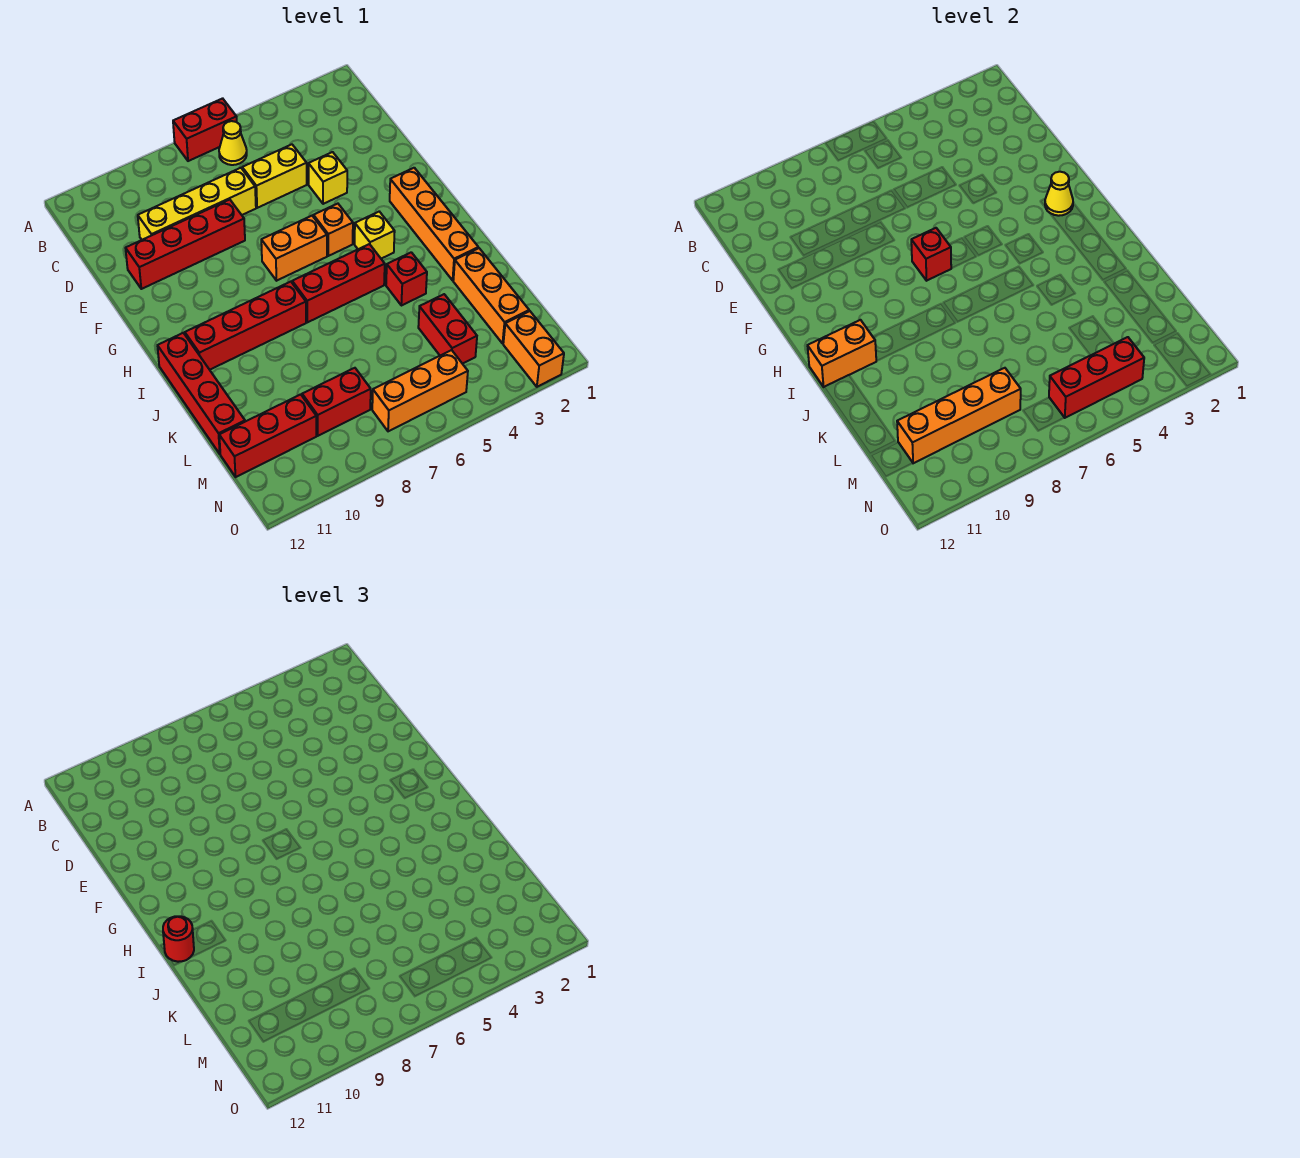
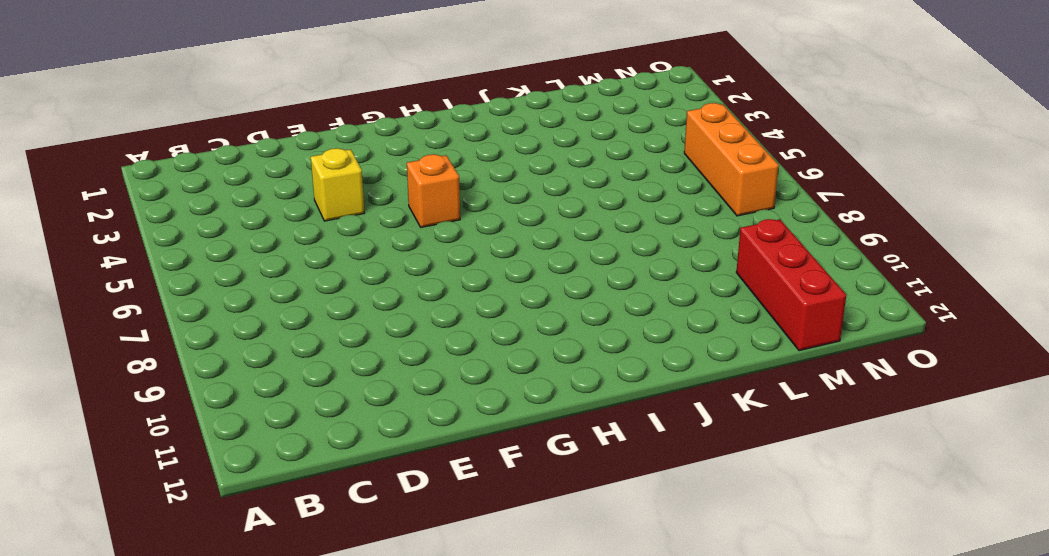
none -> red 1x2 brick [173,98,237,161]
none -> yellow 1x1 cone [219,121,247,165]
none -> yellow 1x2 brick [242,144,307,208]

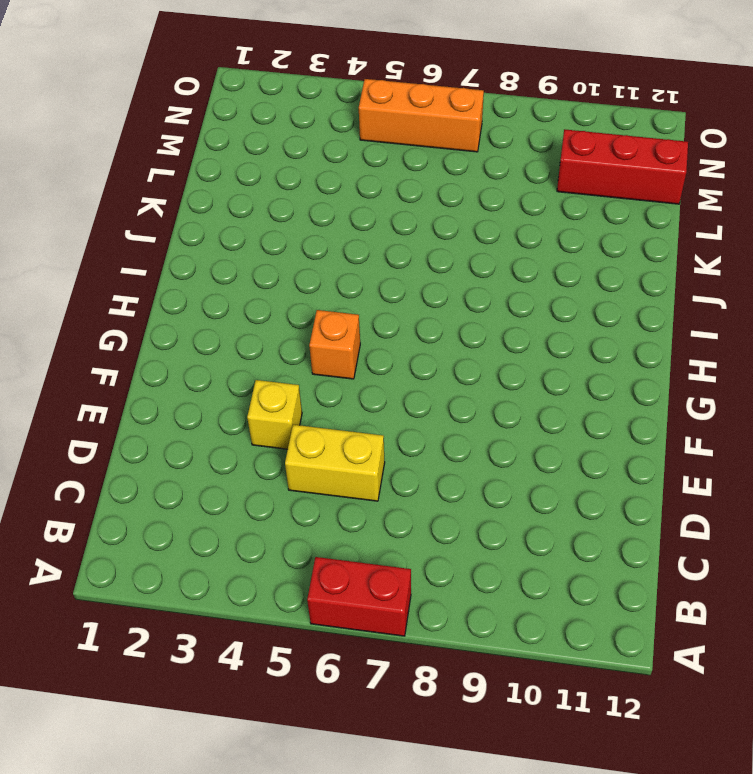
none -> yellow 1x1 cone [219,121,247,165]
none -> yellow 1x4 brick [138,168,256,240]
none -> red 1x4 brick [126,200,245,289]

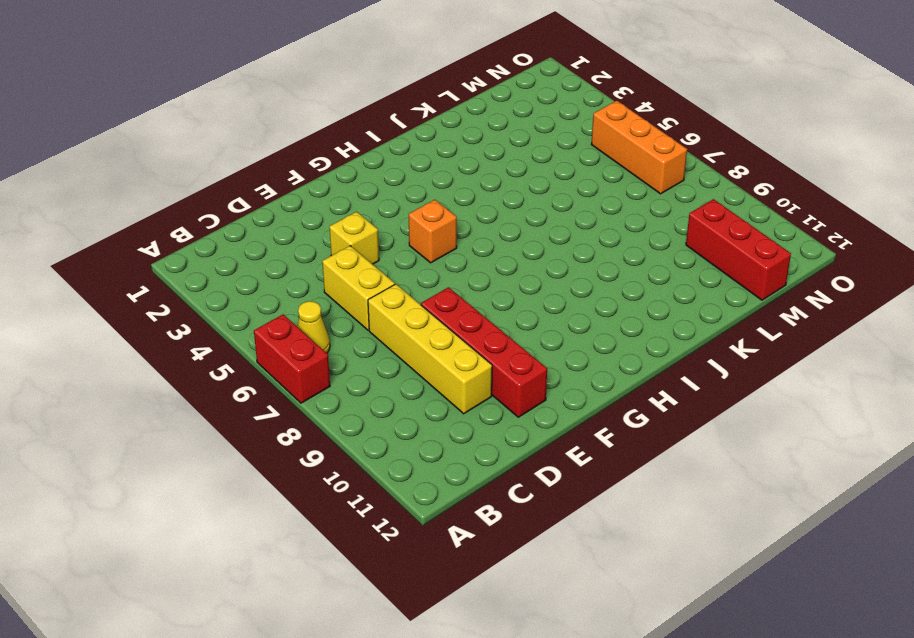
none -> orange 1x4 brick [390,168,478,280]
none -> orange 1x2 brick [261,216,327,281]
none -> yellow 1x1 brick [355,212,395,259]

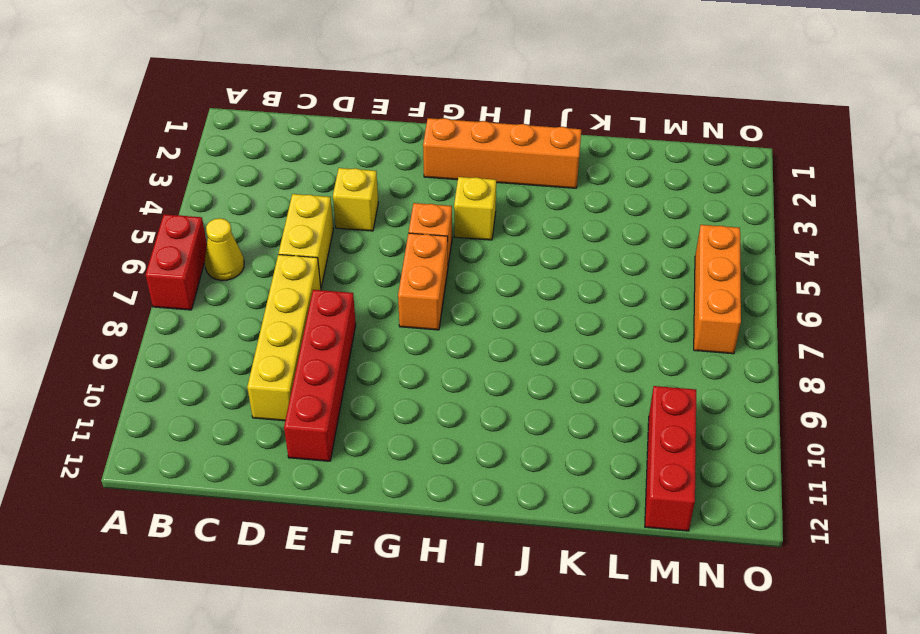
none -> red 1x3 brick [292,244,385,322]
none -> red 1x4 brick [185,282,306,370]
none -> red 1x4 brick [157,333,245,454]

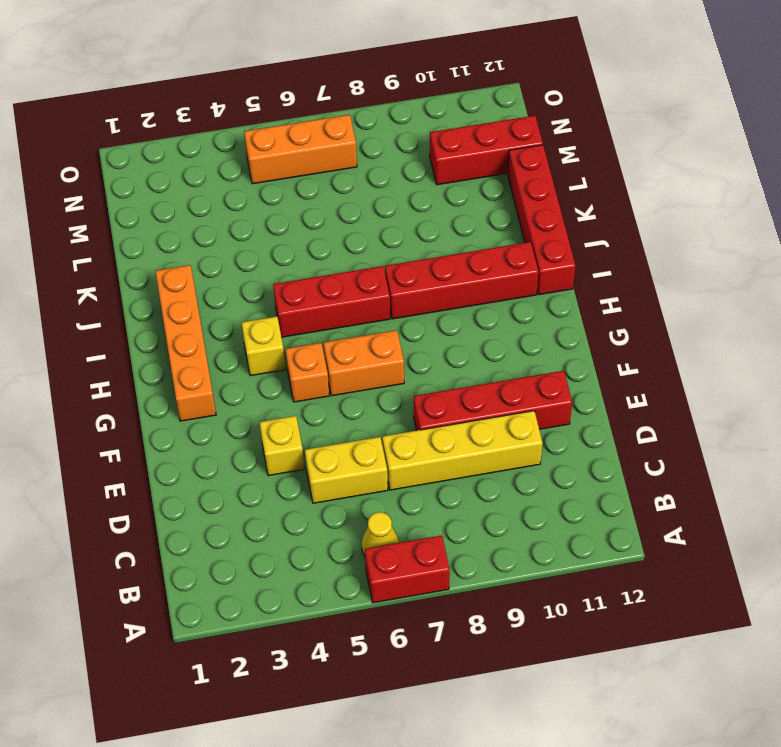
none -> red 1x1 brick [386,252,427,306]
none -> orange 1x3 brick [453,248,529,343]
none -> red 1x2 brick [418,294,477,364]

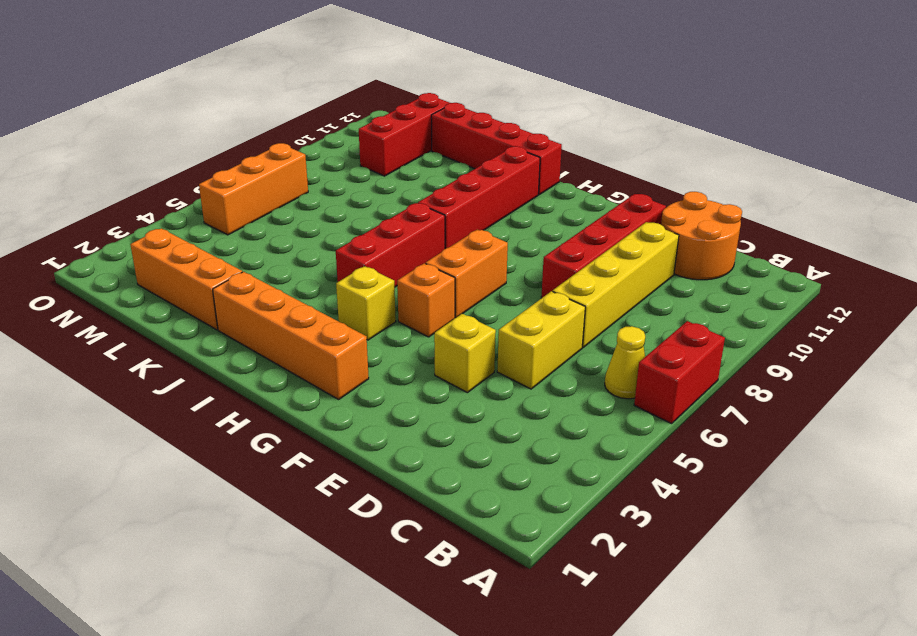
orange 2x2 round brick [661,192,742,280] -> none
none -> red 1x1 brick [386,252,427,306]
none -> red 1x2 brick [418,294,477,364]
none -> red 1x2 brick [302,368,371,436]

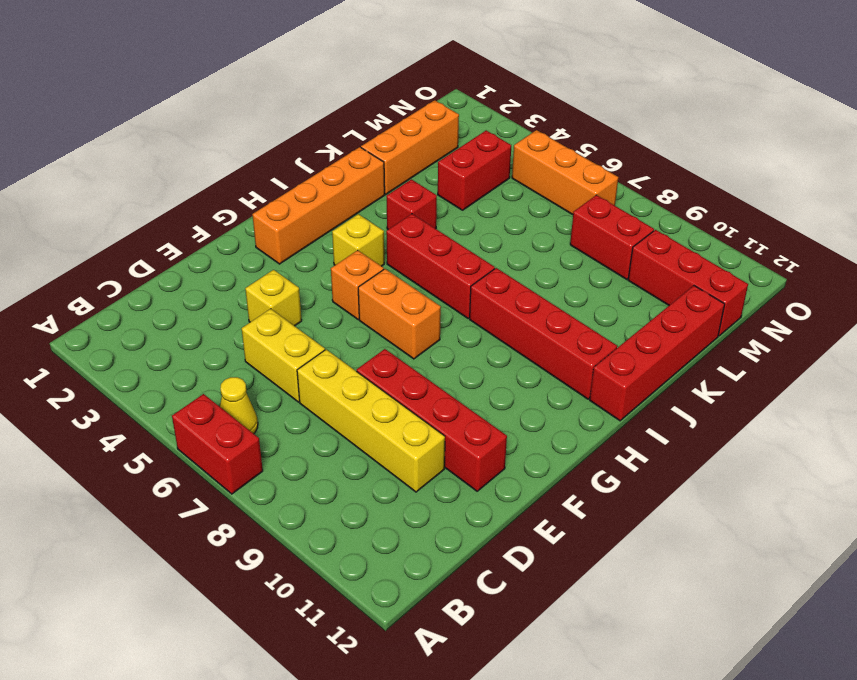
none -> orange 1x2 brick [503,311,564,387]
none -> yellow 1x1 cone [1045,172,1073,216]
none -> red 1x1 brick [911,228,951,281]

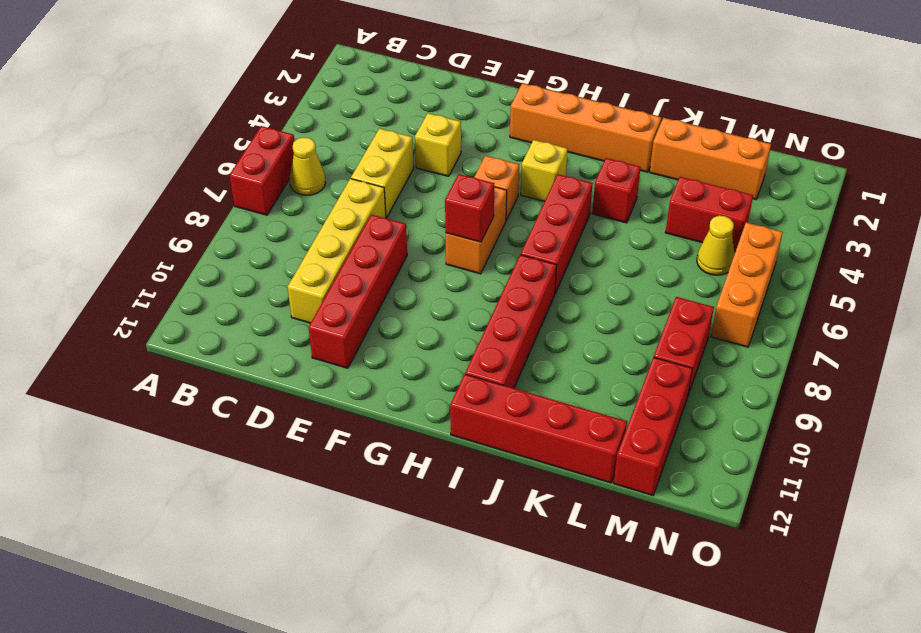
yellow 1x1 cone [697,216,735,275] -> yellow 1x1 cone moved to [1045,172,1073,216]
none -> orange 1x2 brick [503,311,564,387]
none -> orange 1x2 brick [807,320,876,387]
none -> orange 1x4 brick [897,368,1021,463]

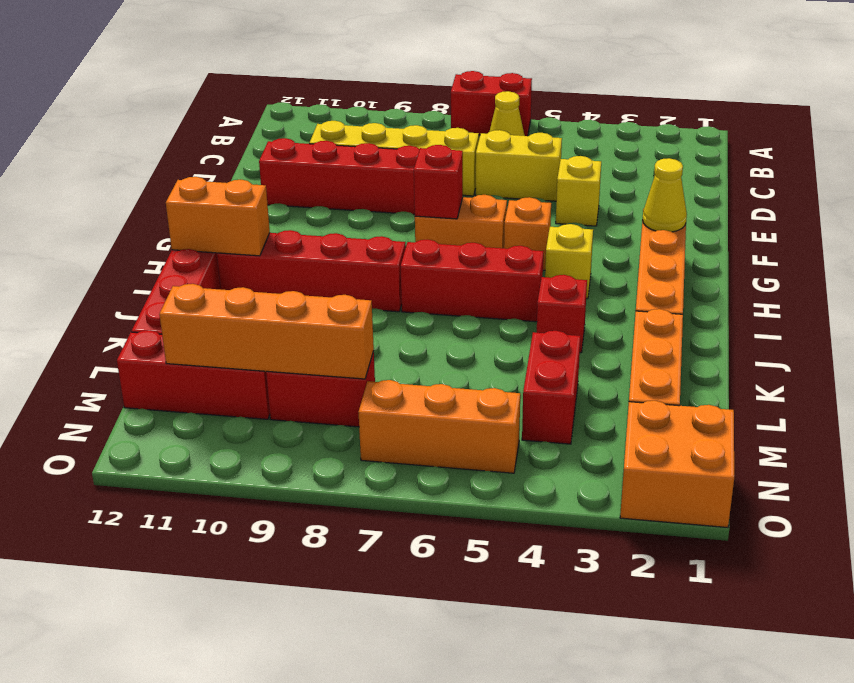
orange 2x2 brick [620,401,734,527] -> orange 1x2 brick [503,311,564,387]
none -> red 1x3 brick [1049,337,1144,418]
none -> red 1x1 round brick [163,916,194,962]

